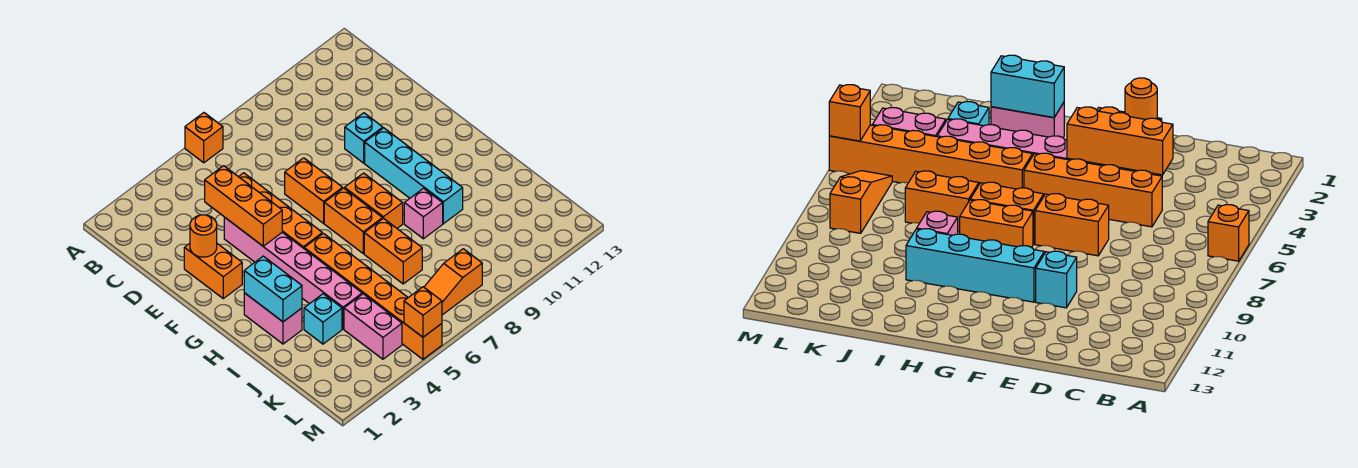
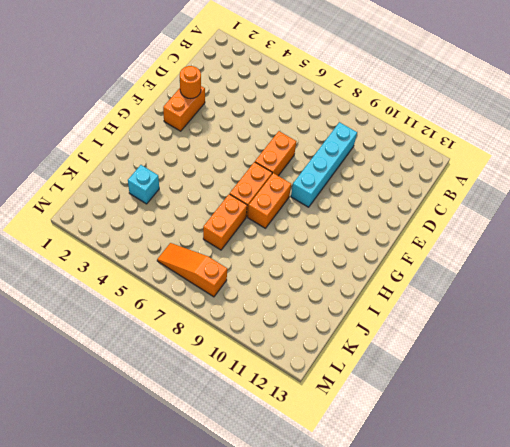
cyan 1x4 brick [291,122,357,207] -> cyan 1x4 brick moved to [365,128,463,224]
none -> orange 1x1 brick [185,113,223,163]
none -> orange 1x4 brick [239,173,322,248]
none -> pink 1x6 brick [224,217,362,329]

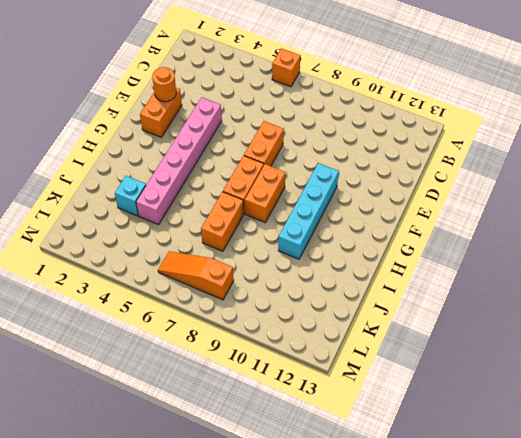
none -> orange 1x4 brick [239,173,322,248]
none -> cyan 1x1 brick [345,113,383,163]
none -> pink 1x2 brick [244,293,302,344]

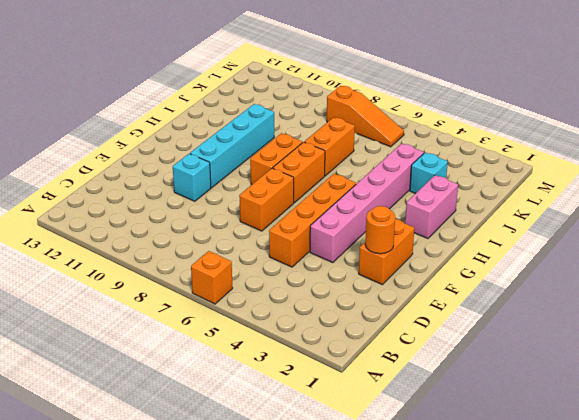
none -> orange 1x6 brick [304,233,442,359]
none -> pink 1x1 brick [404,188,443,239]
none -> pink 1x2 brick [344,294,402,359]

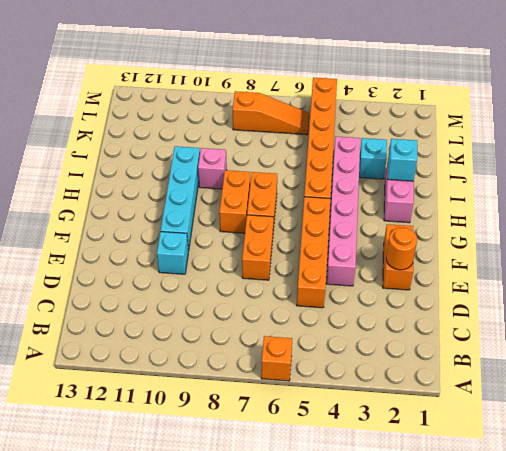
cyan 1x1 brick [388,139,417,181] -> cyan 1x2 brick [244,256,302,322]
none -> orange 1x2 brick [364,218,422,284]
none -> pink 1x2 brick [344,294,402,359]
none -> orange 1x3 brick [205,166,282,246]

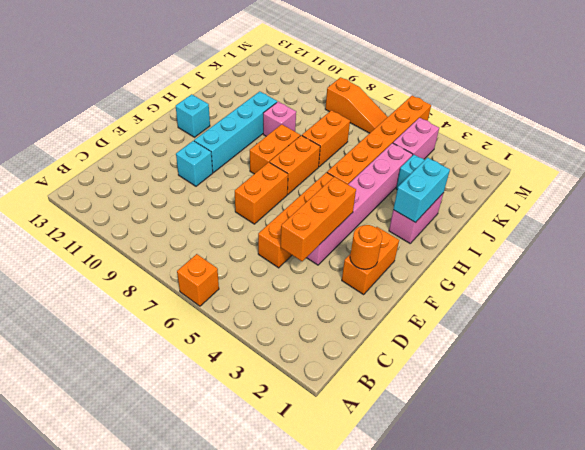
cyan 1x1 brick [176,94,210,137] -> none
none -> orange 1x1 brick [404,287,442,337]

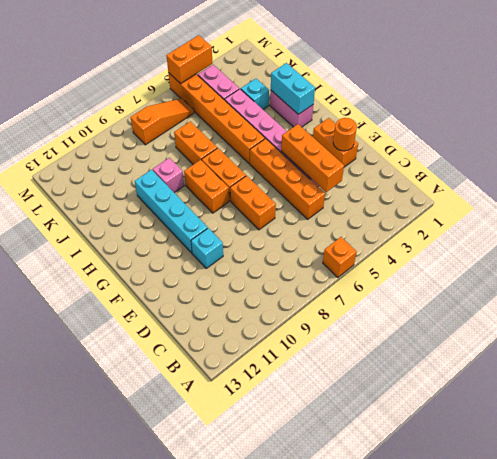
orange 1x2 brick [166,35,212,84] -> orange 1x1 brick [404,287,442,337]

